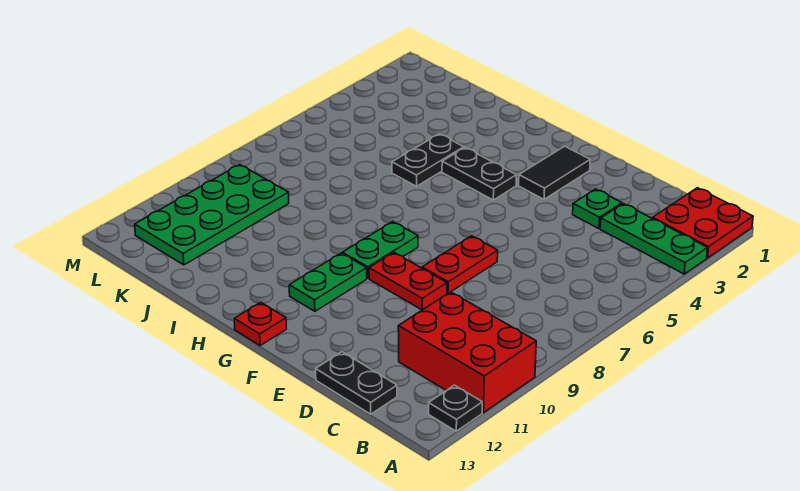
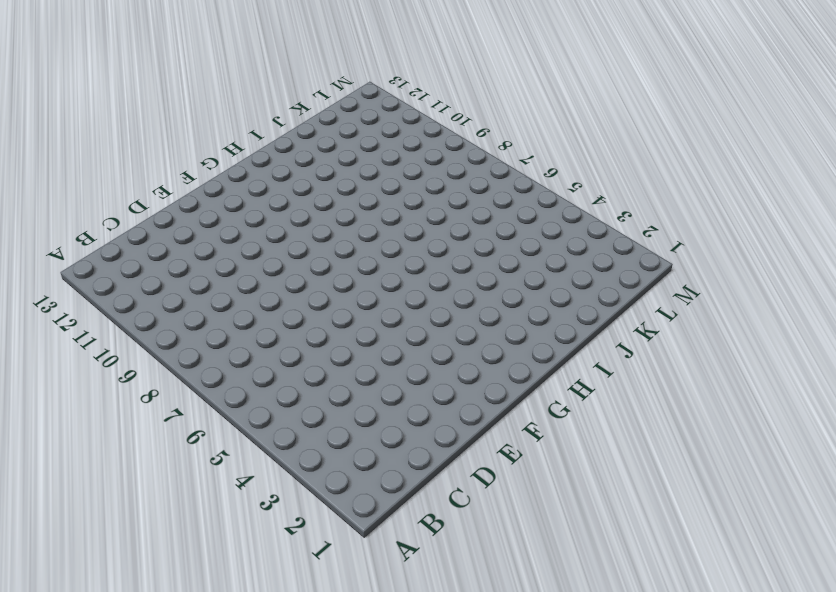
none -> red 2x2 plate [652,188,753,258]
none -> green 1x3 plate [600,204,707,274]
none -> red 2x3 brick [398,292,536,413]

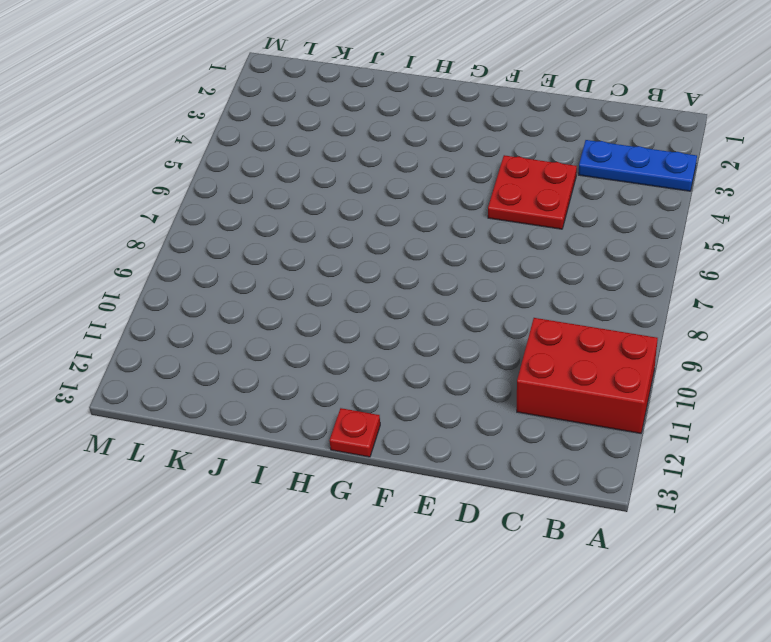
blue 1x3 plate [579,140,697,191] -> green 1x3 plate [600,204,707,274]
red 2x2 plate [488,155,577,229] -> red 2x2 plate moved to [652,188,753,258]
none -> black 1x1 plate [429,385,482,431]
none -> black 1x2 plate [316,352,397,414]
none -> green 1x1 plate [573,189,622,229]

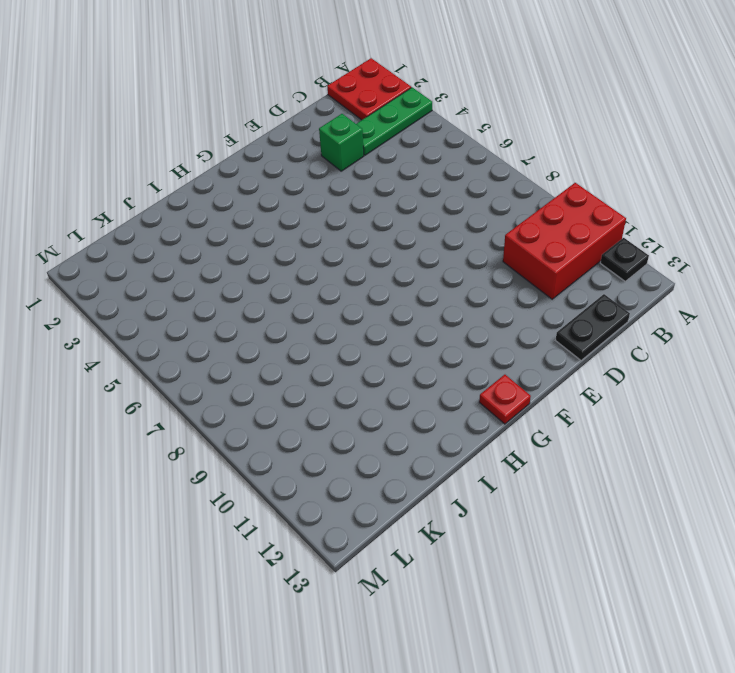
green 1x1 brick [319,114,364,171] -> green 1x1 plate [573,189,622,229]
none -> red 1x2 plate [422,236,498,293]
none -> red 1x2 plate [369,253,447,310]
none -> black 1x2 tile [519,146,590,199]

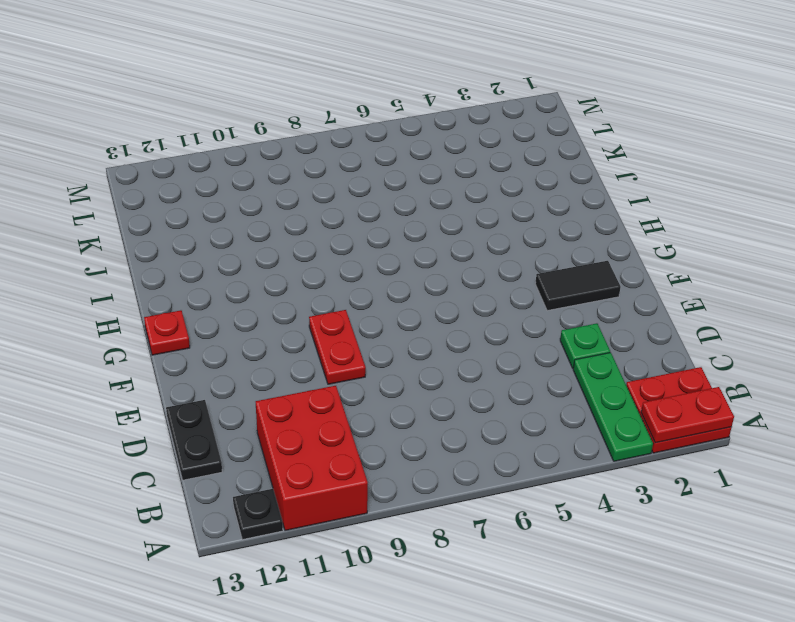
red 1x2 plate [641,387,734,443] -> red 1x2 plate moved to [422,236,498,293]
none -> black 1x2 plate [442,148,516,200]
none -> green 1x2 plate [342,222,418,278]
none -> green 1x2 plate [289,253,367,311]

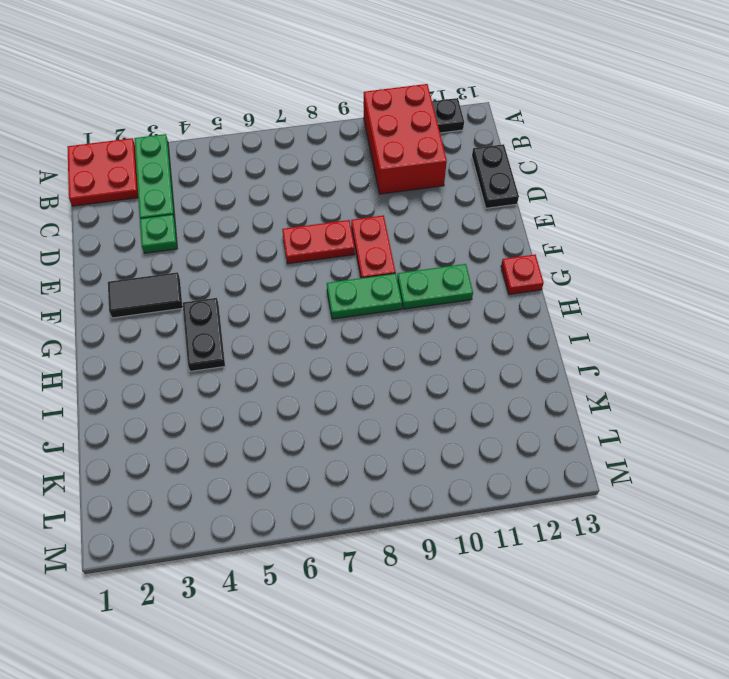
none -> black 1x2 plate [392,134,464,186]
none -> green 2x4 plate [135,165,289,265]

